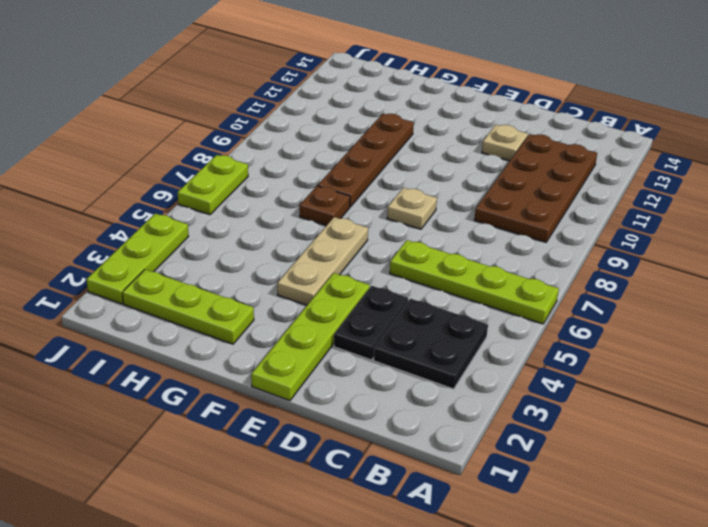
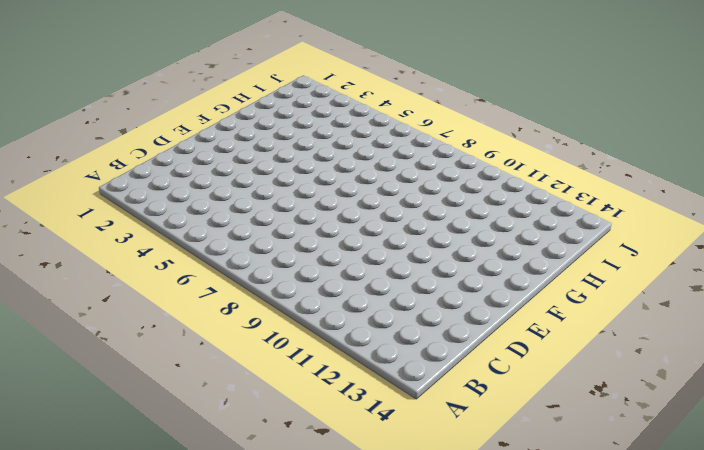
none -> lime 1x4 plate [390,240,559,324]
none -> black 2x2 plate [374,299,488,389]
none -> brown 2x4 plate [474,134,597,242]

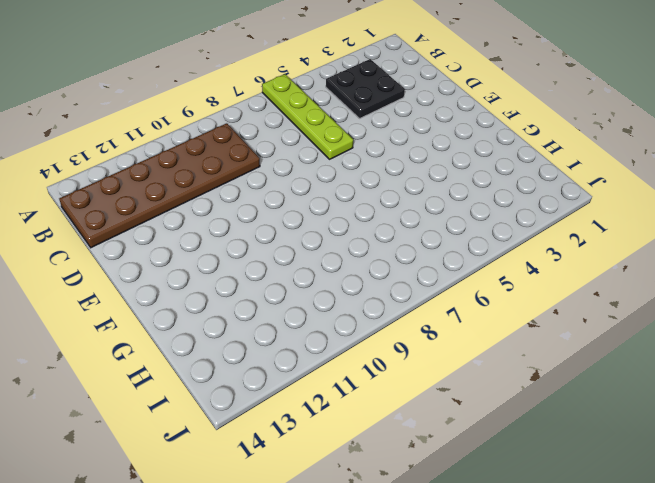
brown 2x6 plate [59,123,260,248] -> brown 2x4 plate [474,134,597,242]
none -> black 1x2 plate [334,286,408,360]
none -> tan 1x1 plate [482,125,528,161]
none -> lime 1x4 plate [251,273,370,401]

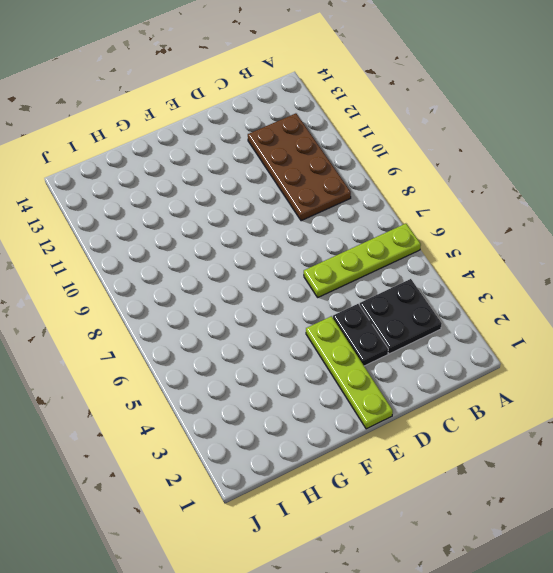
none -> tan 1x1 plate [482,125,528,161]
none -> tan 1x1 plate [387,188,437,229]
none -> tan 1x3 plate [277,217,368,305]

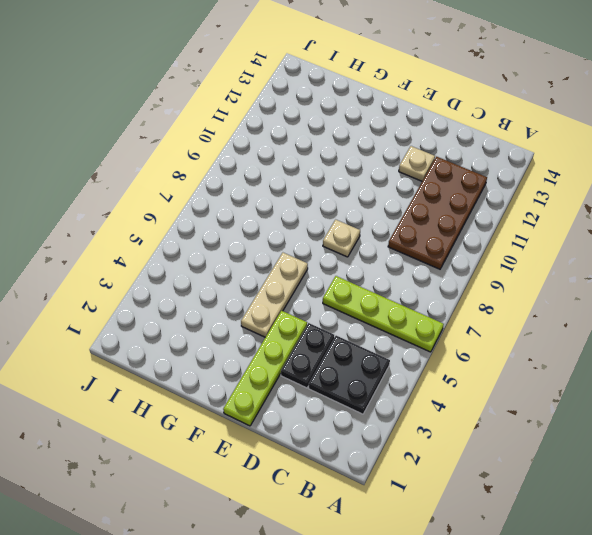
none -> lime 1x3 plate [122,269,254,344]
none -> brown 1x1 plate [300,186,350,226]
none -> brown 1x4 plate [318,114,414,207]

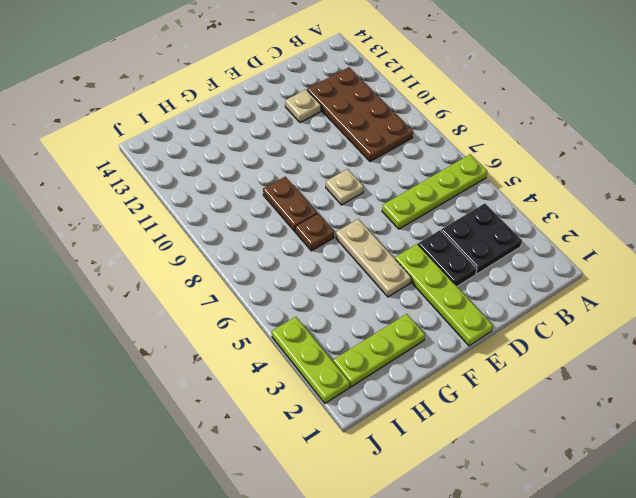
brown 1x2 plate [263,177,317,231] -> brown 1x4 plate [318,114,414,207]
none -> lime 1x2 plate [178,155,248,215]

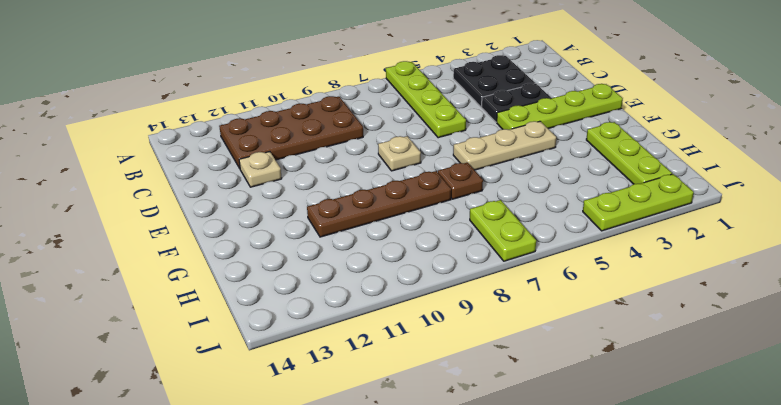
lime 1x2 plate [470,200,536,261] -> lime 1x2 plate turned to [178,155,248,215]

